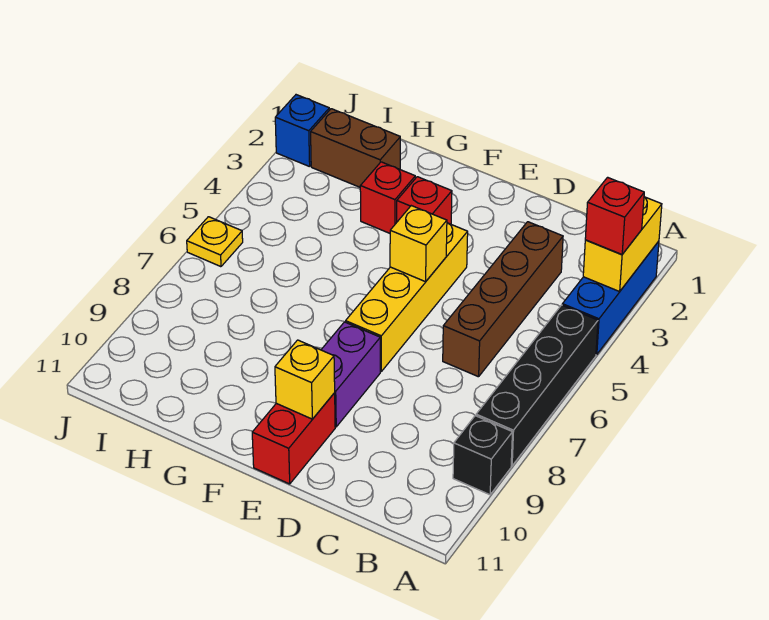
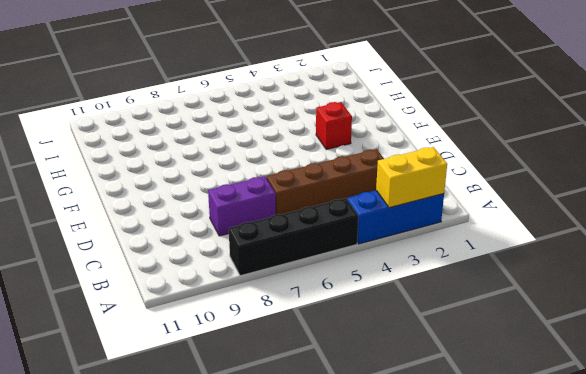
purple 1x2 brick [208,176,276,236] -> purple 1x2 brick moved to [321,322,380,427]
none -> black 1x1 brick [453,416,512,495]
none -> yellow 1x4 brick [346,223,468,371]
none -> red 1x2 brick [252,393,335,484]

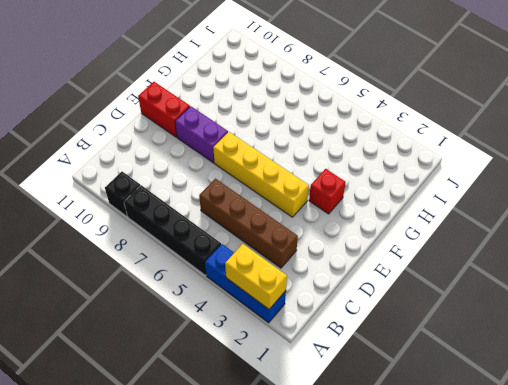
none -> red 1x1 brick [360,162,415,233]
none -> brown 1x2 brick [311,109,400,187]
none -> blue 1x1 brick [275,95,329,167]

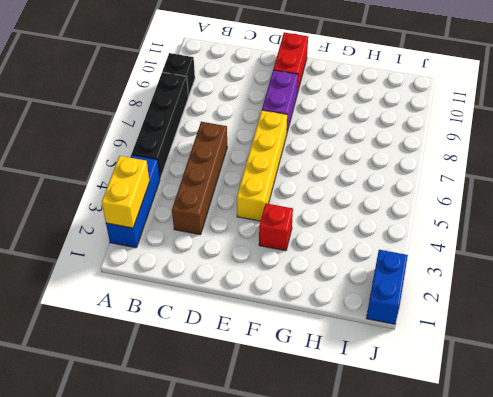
blue 1x2 brick [366,250,408,324] -> blue 1x1 brick [275,95,329,167]
none -> red 1x1 brick [360,162,415,233]
none -> brown 1x2 brick [311,109,400,187]
none -> yellow 1x1 plate [187,217,243,267]

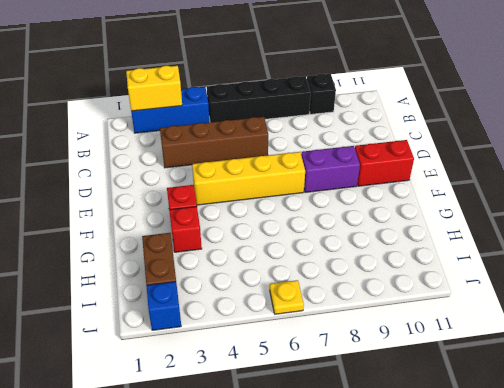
none -> yellow 1x1 brick [390,206,447,282]
none -> yellow 1x1 brick [275,340,335,419]
none -> red 1x1 brick [585,177,644,255]

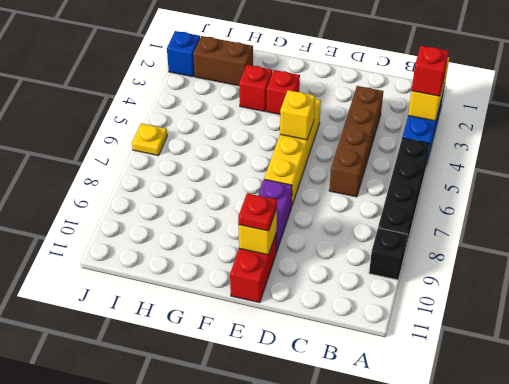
red 1x1 plate [238,193,277,231] -> none

